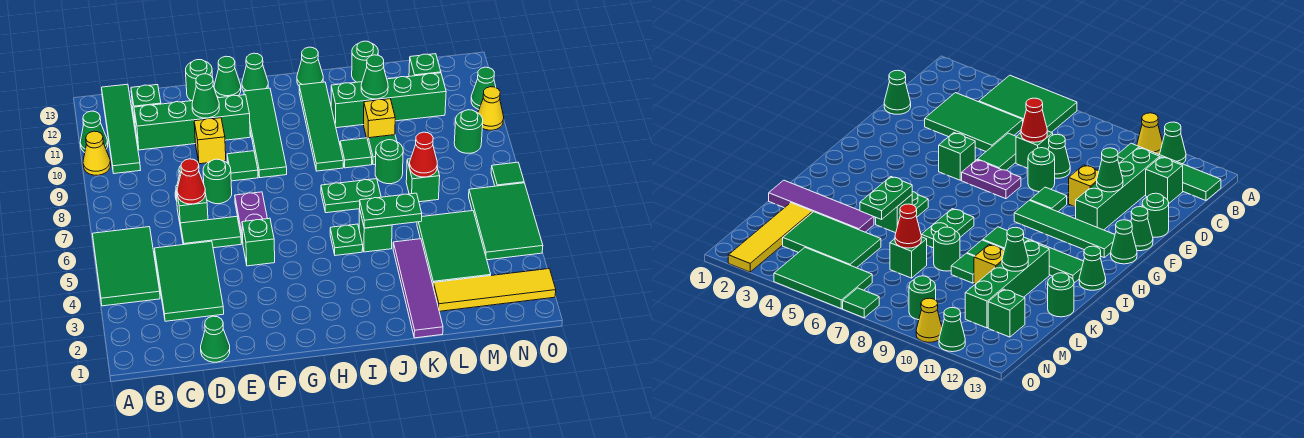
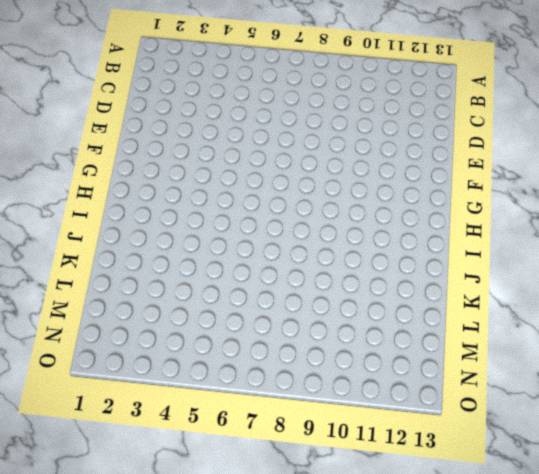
none -> green 2x3 tile [93,227,160,306]
none -> yellow 1x1 cone [83,131,111,175]
none -> green 1x1 cone [80,111,108,152]
none -> green 1x4 tile [102,84,140,174]

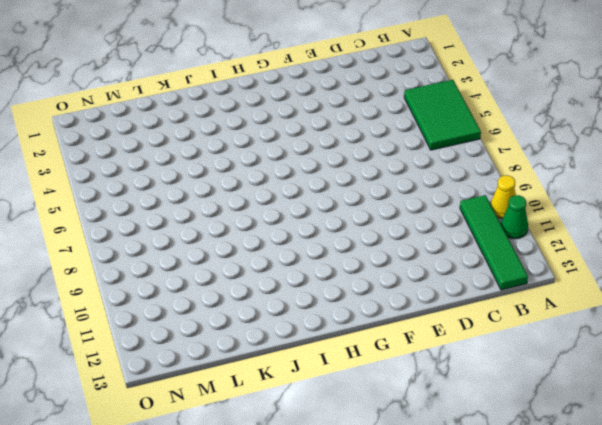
none -> green 2x3 tile [154,241,224,321]
none -> green 1x4 brick [134,95,250,150]
none -> green 1x1 brick [131,85,161,128]
none -> green 1x1 cone [201,316,230,362]

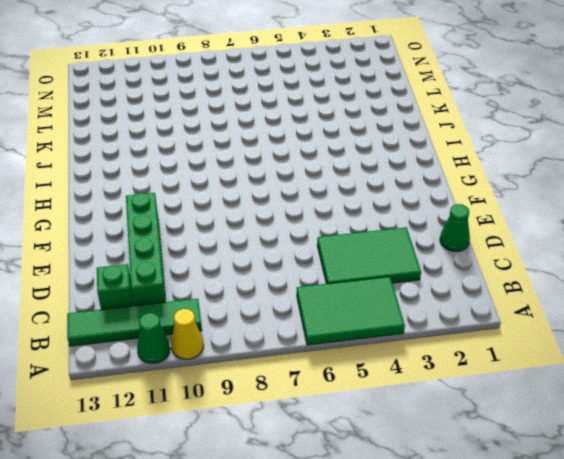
none -> green 1x2 tile [180,216,241,248]
none -> green 1x1 brick [176,183,208,228]
none -> green 1x1 cone [1048,134,1070,178]
none -> green 1x1 round brick [203,159,232,204]

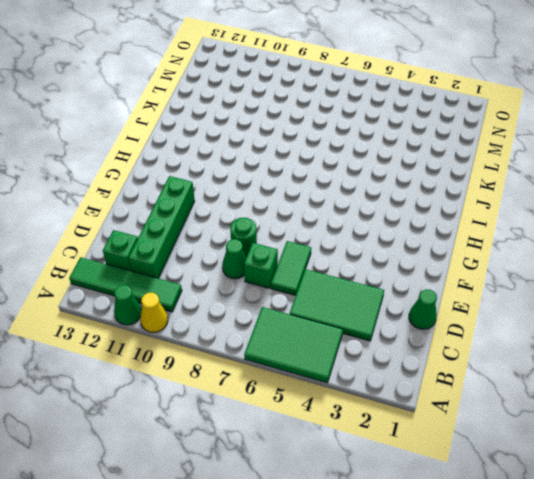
none -> yellow 1x1 brick [194,118,226,164]
none -> green 1x1 round brick [186,60,213,101]
none -> green 1x1 brick [242,218,275,266]
none -> purple 1x2 plate [235,192,267,243]

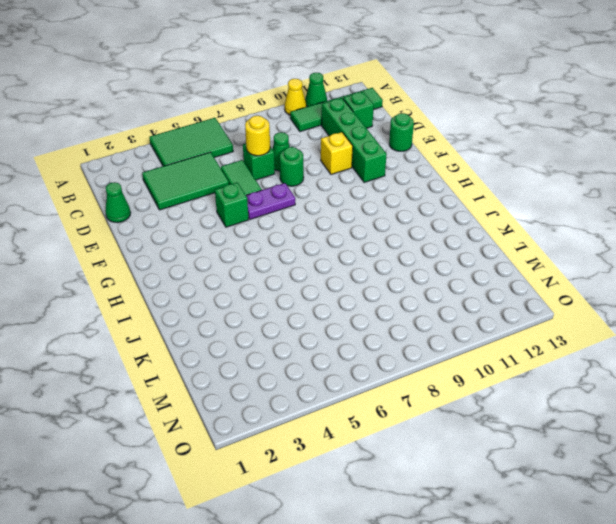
yellow 1x1 round brick [245,116,270,156] -> red 1x1 cone [177,159,205,204]
none -> green 1x1 tile [227,151,258,181]
none -> green 1x1 cone [214,56,241,98]
none -> green 1x4 tile [244,88,287,178]
none -> green 1x1 cone [242,53,268,92]

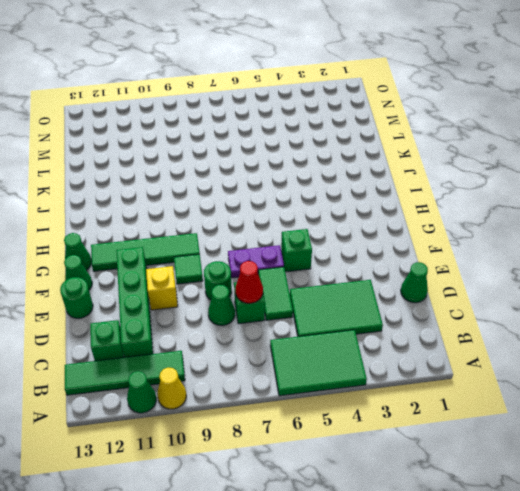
none -> green 1x1 plate [330,224,363,256]
none -> green 1x2 plate [321,179,381,213]
none -> green 1x4 tile [299,82,343,171]
none -> green 1x1 cone [297,47,323,86]

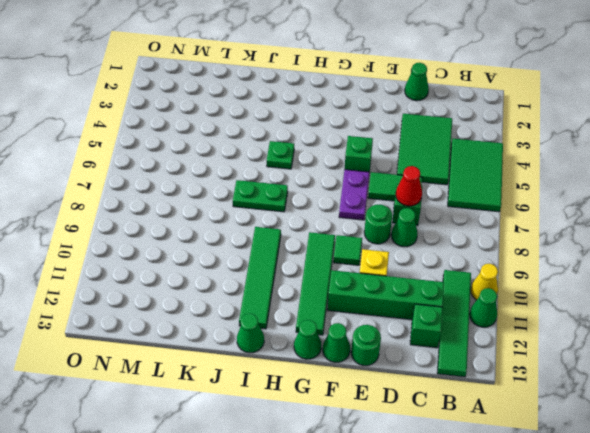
none -> green 1x1 brick [359,209,392,252]
none -> green 1x1 tile [340,138,372,168]
none -> green 1x4 brick [331,73,446,128]
none -> purple 1x4 tile [393,239,443,338]

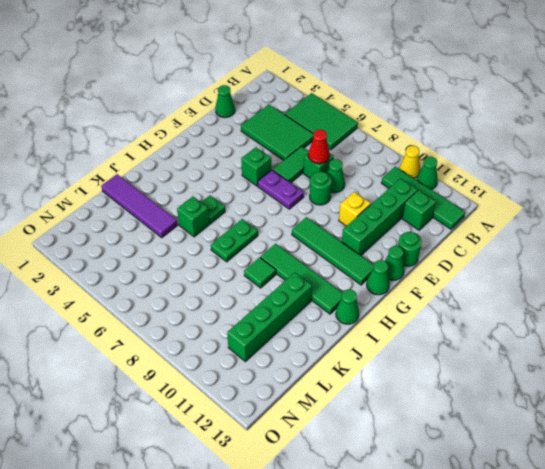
none -> green 1x1 tile [227,151,258,181]
none -> green 1x1 round brick [375,140,403,184]
none -> green 1x1 tile [368,135,397,165]
none -> yellow 1x1 brick [364,99,395,140]

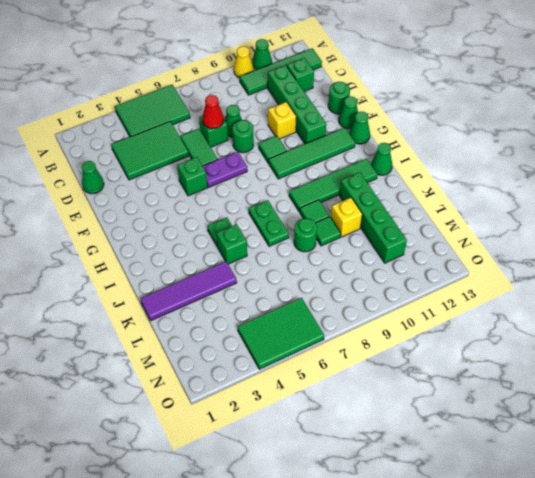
none -> green 1x1 round brick [352,41,378,82]
none -> yellow 1x4 tile [433,269,556,311]
none -> green 2x3 tile [417,211,491,284]
none -> green 1x1 brick [406,159,440,202]

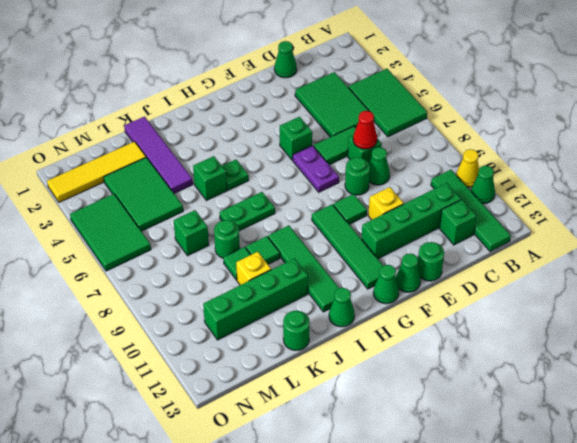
none -> green 1x1 brick [409,54,441,76]
none -> green 1x1 round brick [454,110,483,153]
none -> green 1x1 tile [491,162,524,186]
none -> yellow 1x1 cone [478,87,504,130]

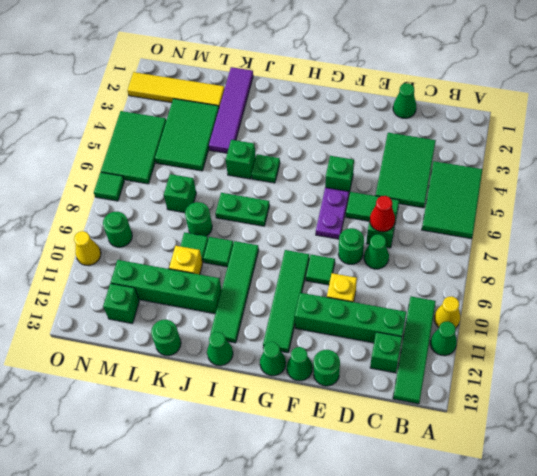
none -> green 1x1 cone [471,67,496,109]
none -> green 1x1 cone [192,74,219,118]
none -> green 1x2 plate [360,193,422,228]
none -> green 1x1 cone [361,55,388,99]

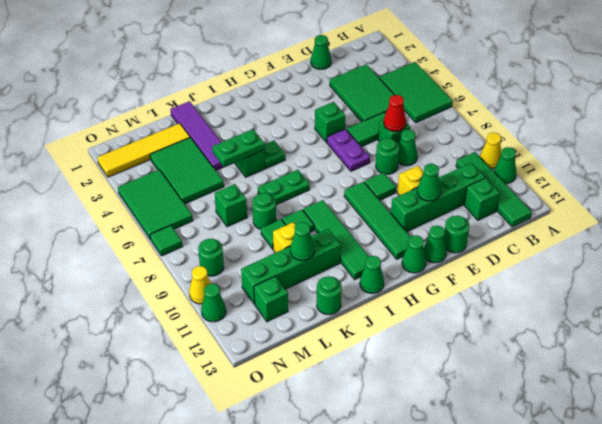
none -> red 1x1 cone [410,132,437,177]

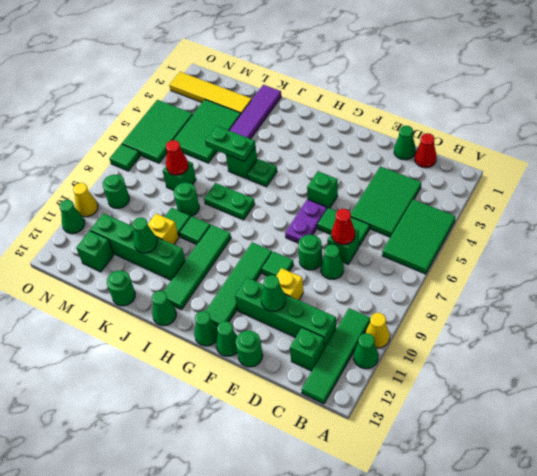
red 1x1 cone [415,133,437,168] -> none

